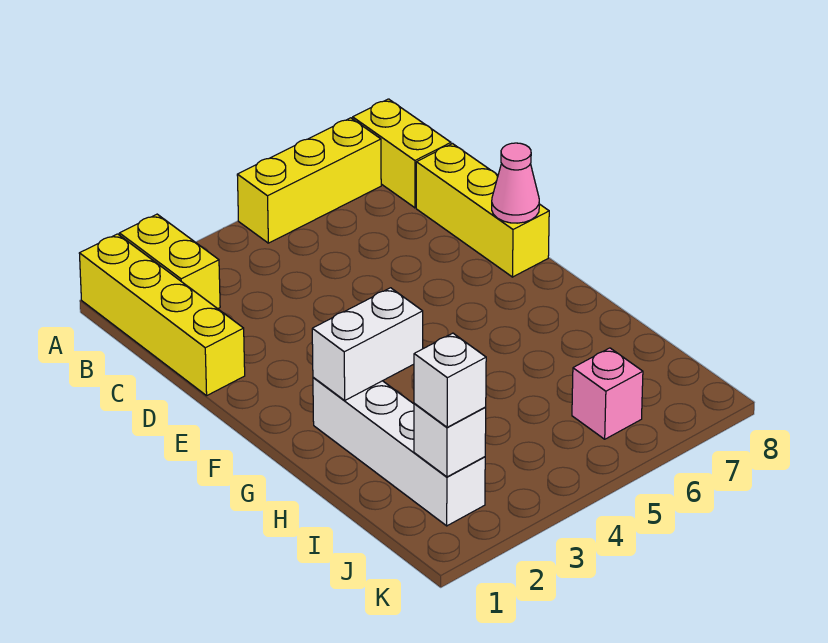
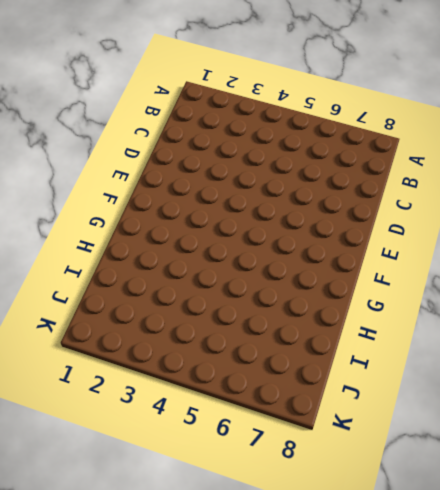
none -> yellow 1x4 brick [79,234,245,396]
none -> yellow 1x2 brick [119,214,220,309]

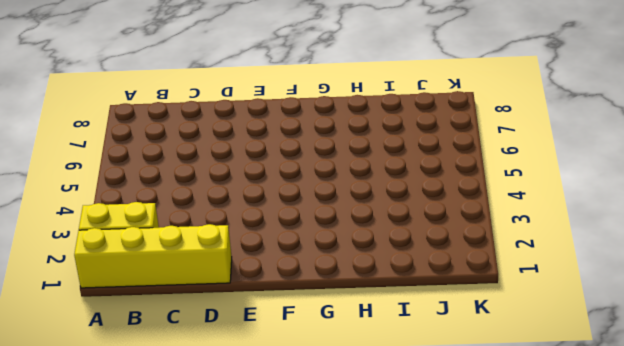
none -> yellow 1x3 brick [237,118,381,243]
none -> yellow 1x2 brick [353,99,451,208]

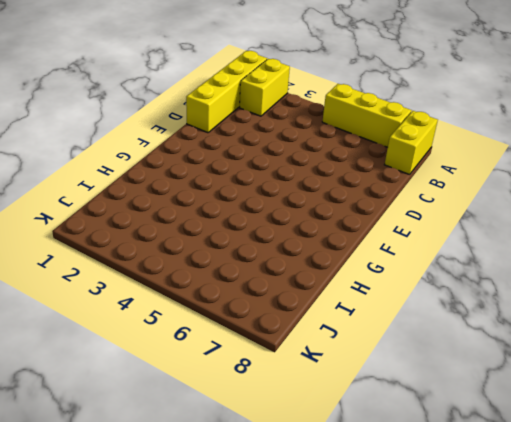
none -> yellow 1x3 brick [416,144,549,277]
none -> white 1x4 brick [313,377,485,526]

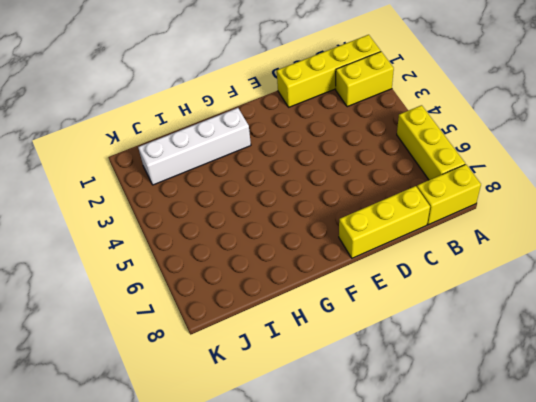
none -> pink 1x1 brick [572,348,643,439]
none -> pink 1x1 cone [492,143,539,223]

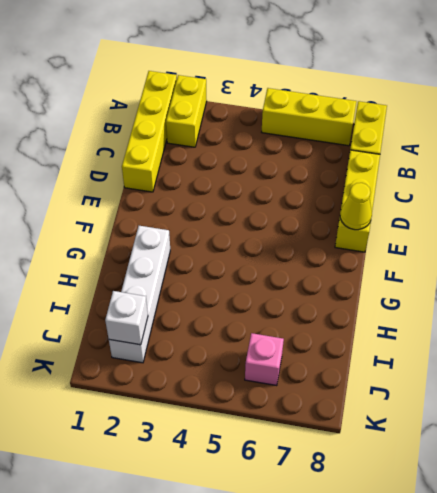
yellow 1x1 cone [340,183,372,230] -> pink 1x1 cone [492,143,539,223]
none -> white 1x2 brick [312,288,423,401]
none -> white 1x1 brick [414,333,486,427]

